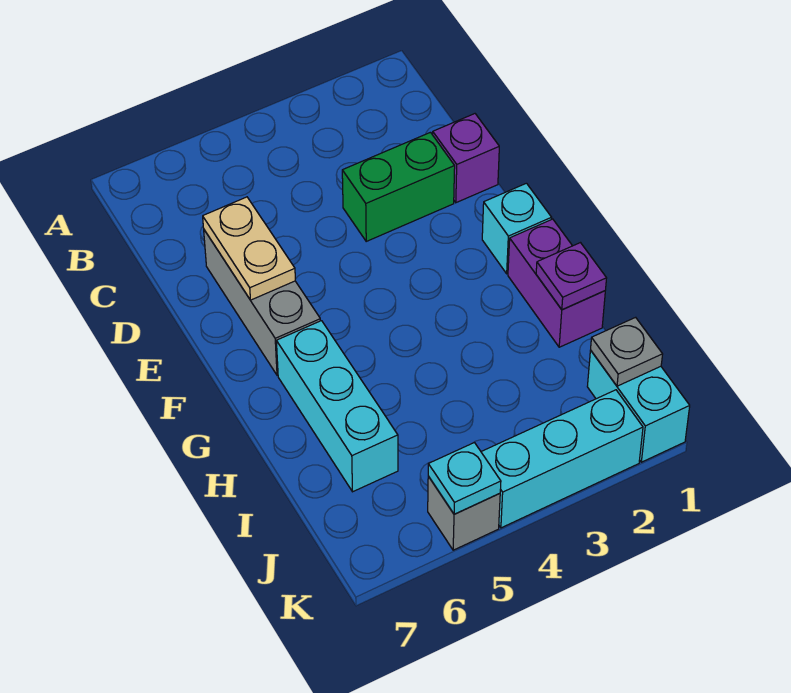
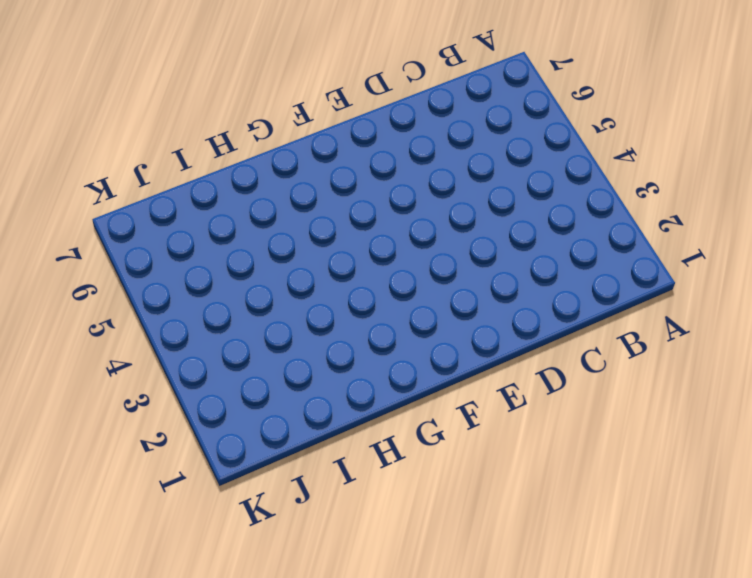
none -> purple 1x1 brick [433,114,499,203]
none -> green 1x2 brick [342,132,455,241]
none -> grey 1x3 brick [204,230,321,375]

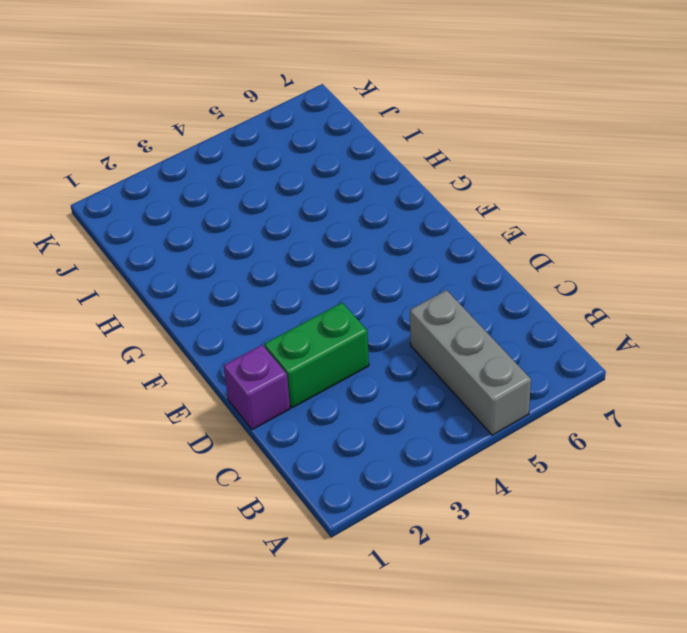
grey 1x3 brick [410,290,531,435] -> grey 1x3 brick moved to [204,230,321,375]
none -> cyan 1x1 brick [482,183,552,274]
none -> purple 1x2 brick [508,219,605,347]
none -> cyan 1x3 brick [276,321,398,492]

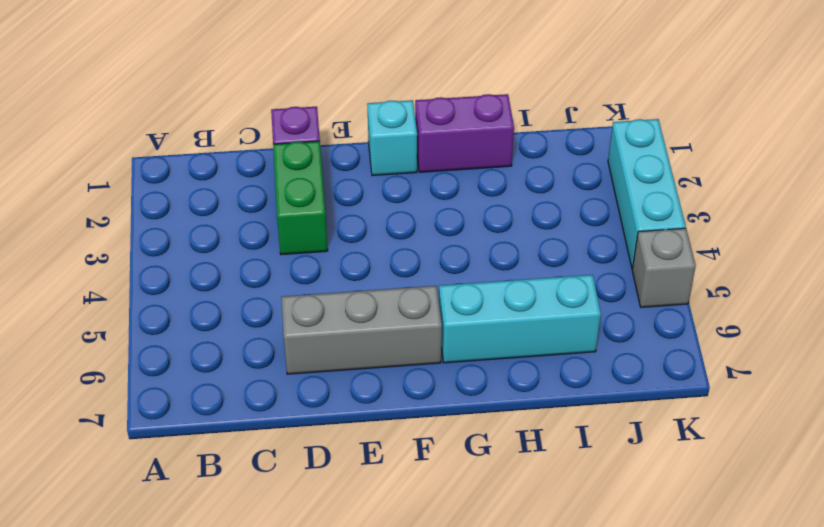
none -> cyan 1x2 brick [587,350,690,462]
none -> tan 1x2 plate [203,197,295,300]
none -> purple 1x1 plate [536,243,607,310]

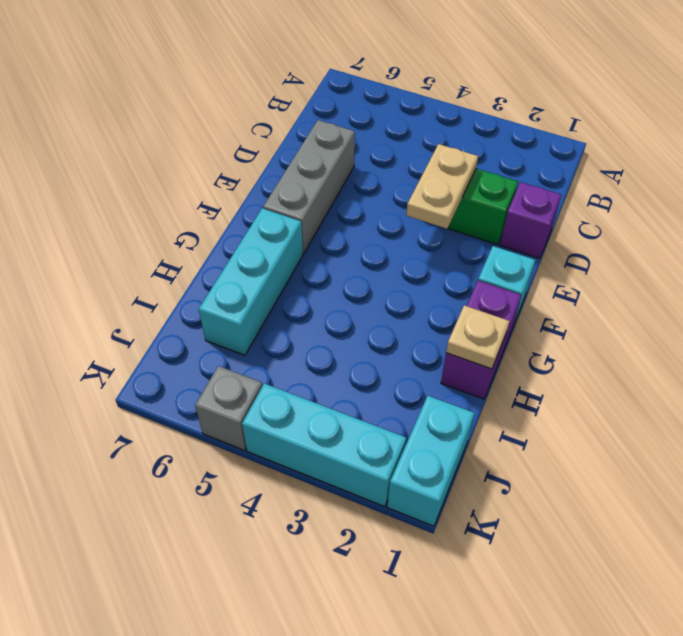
tan 1x2 plate [406,144,478,229] -> tan 1x2 plate moved to [203,197,295,300]
tan 1x1 plate [446,305,509,369] -> purple 1x1 plate [536,243,607,310]
none -> grey 1x1 plate [591,317,663,386]
none -> cyan 1x1 plate [428,443,501,514]

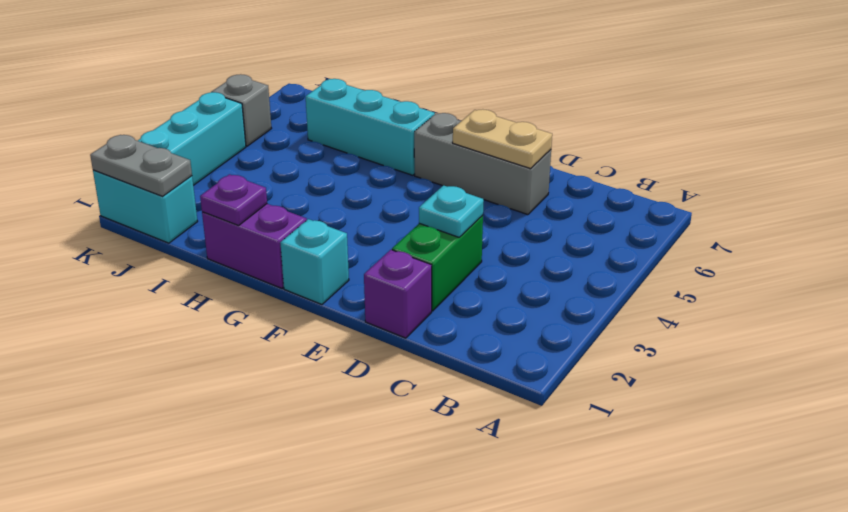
cyan 1x1 plate [419,185,484,237] -> cyan 1x1 plate moved to [428,443,501,514]
grey 1x2 plate [90,135,192,196] -> grey 1x1 plate [591,317,663,386]

